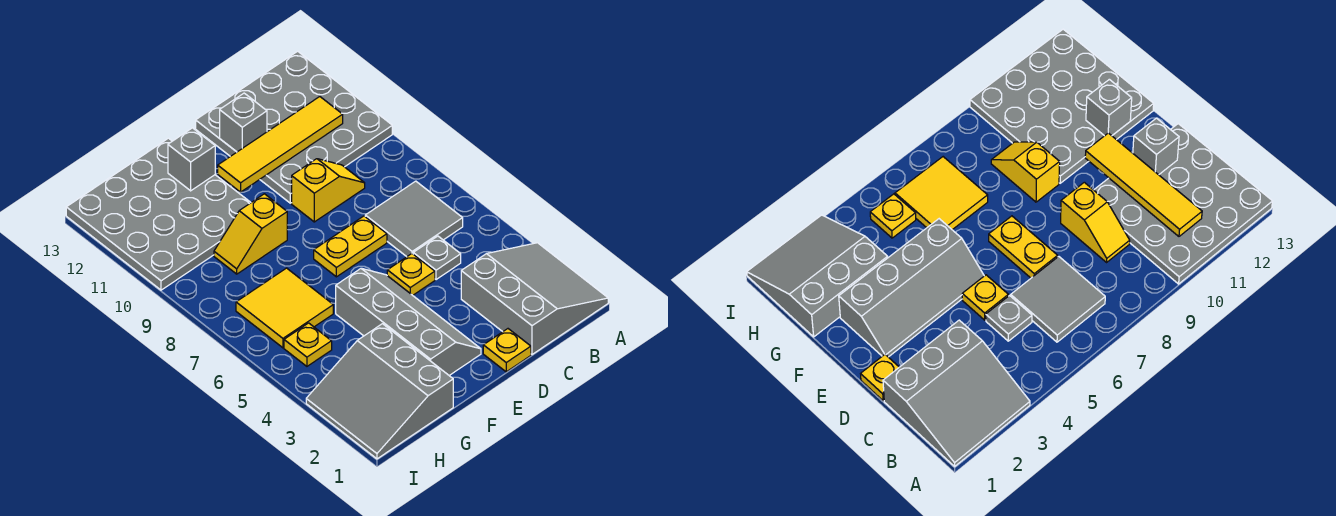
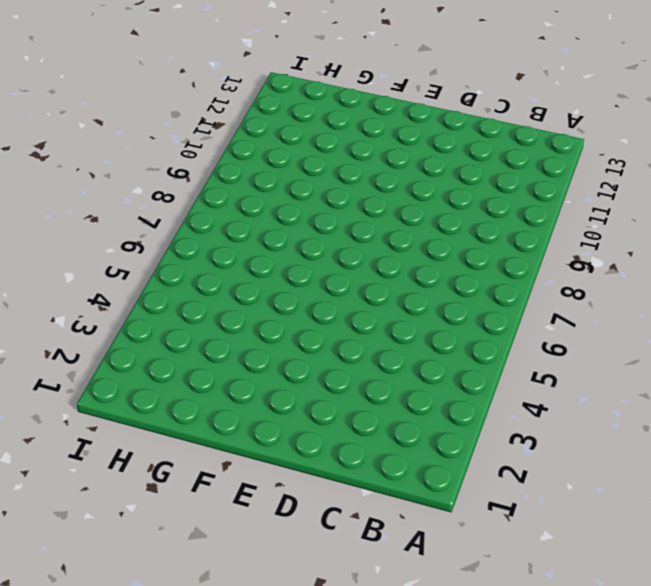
none -> grey 3x3 slope [461,243,608,354]
none -> grey 4x4 plate [196,51,392,203]
none -> grey 2x2 tile [365,181,463,257]

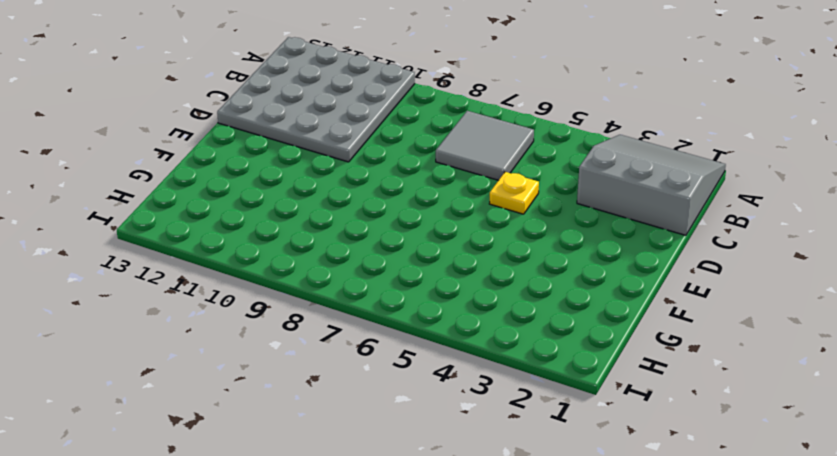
none -> grey 1x1 plate [413,236,461,280]
none -> yellow 1x2 slope [292,159,365,222]
none -> yellow 1x1 plate [483,329,531,372]

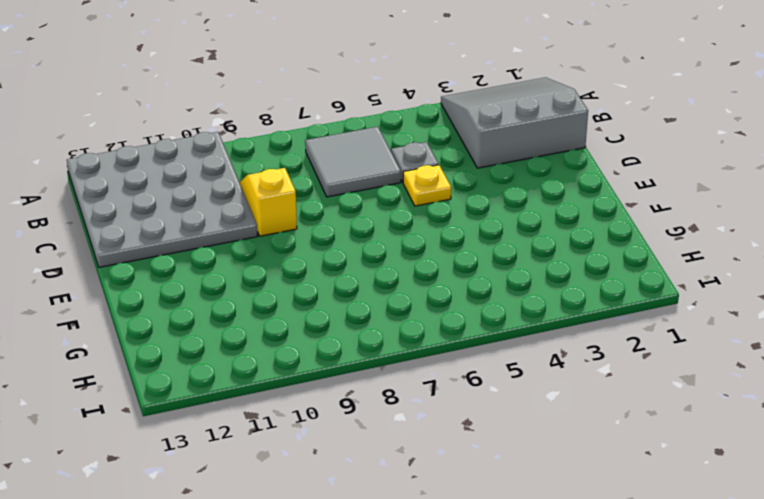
none -> yellow 1x1 plate [483,329,531,372]
none -> yellow 1x2 plate [314,216,387,277]
none -> grey 2x4 slope [336,268,481,375]

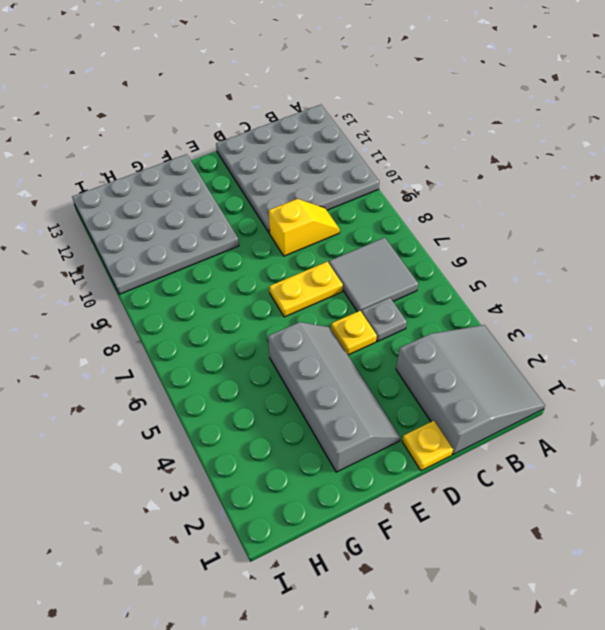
none -> yellow 1x2 slope [214,194,287,274]
none -> grey 3x3 slope [306,324,453,459]
none -> yellow 2x2 tile [236,268,333,348]

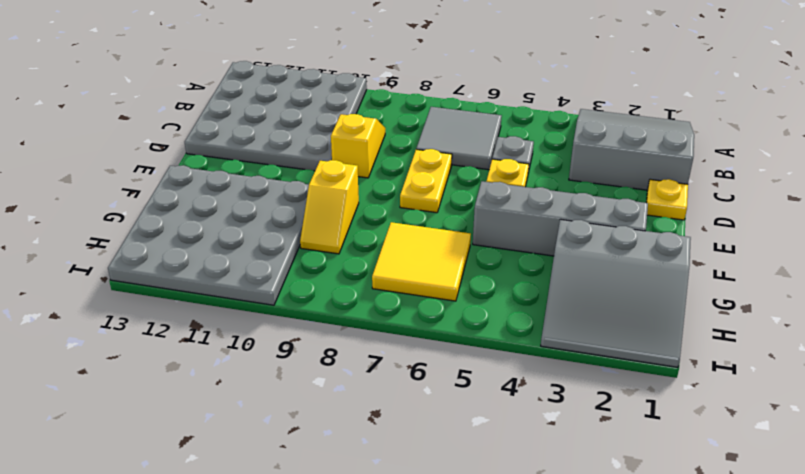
none -> yellow 1x1 plate [284,323,332,366]
none -> yellow 1x4 tile [218,97,343,192]
none -> grey 1x1 brick [220,93,267,152]

